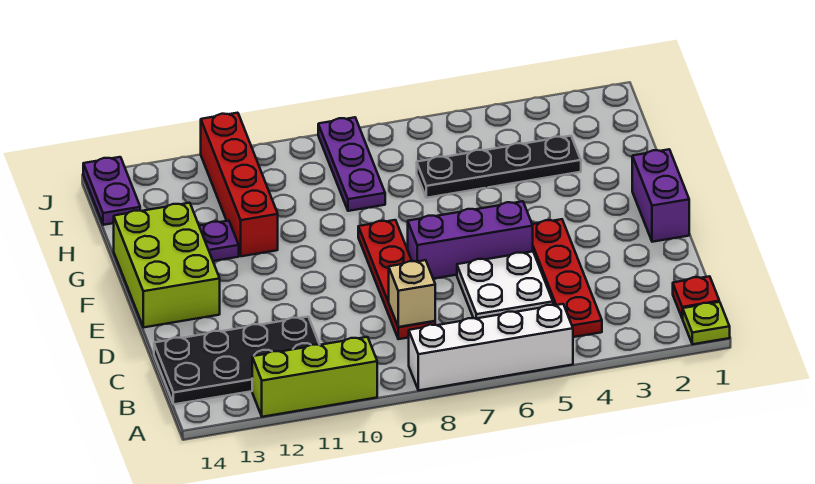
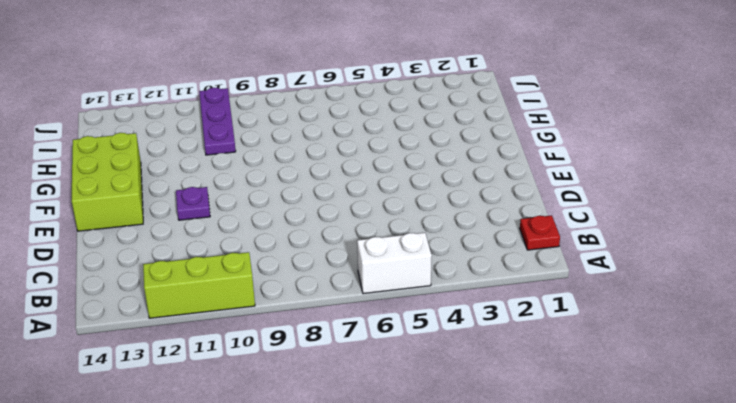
white 1x2 brick [357,233,432,294] -> white 1x4 brick [409,304,573,390]
purple 1x1 plate [176,187,210,220] -> purple 1x1 plate moved to [199,221,239,261]
purple 1x3 plate [199,88,236,155] -> purple 1x3 plate moved to [318,117,385,211]
none -> lime 1x1 plate [682,302,730,344]
none -> red 1x4 plate [532,219,602,337]
none -> black 2x4 plate [154,317,319,404]

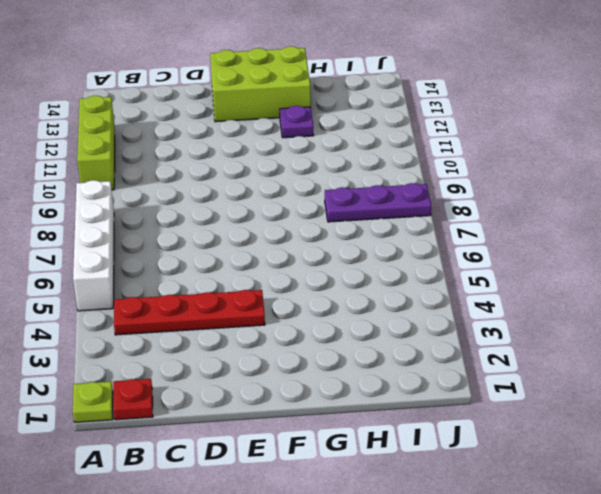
none -> black 2x4 plate [154,317,319,404]
none -> white 2x2 plate [457,251,553,319]
none -> red 1x4 plate [358,220,435,339]

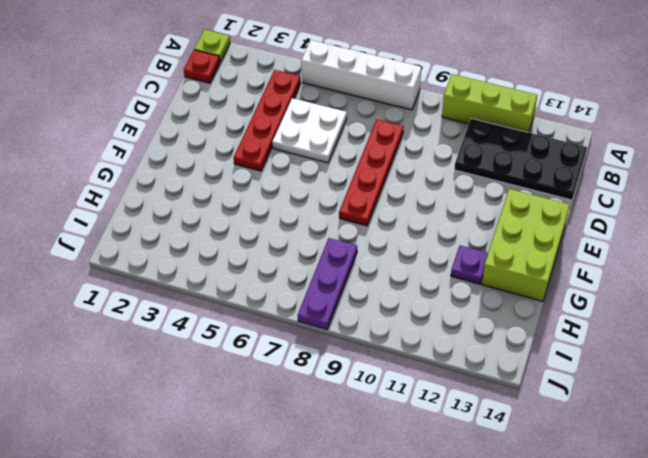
none -> purple 1x2 brick [632,149,689,242]
none -> purple 1x3 brick [408,201,533,279]
none -> red 1x4 brick [201,113,278,256]

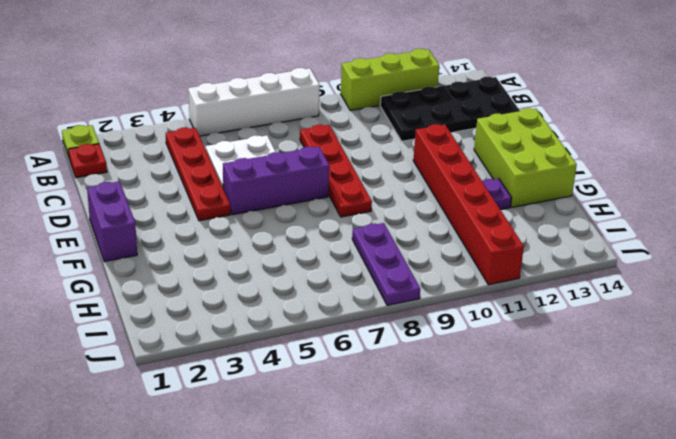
red 1x6 brick [413,124,524,285] -> red 1x4 brick [201,113,278,256]
none -> black 1x4 plate [417,136,581,198]
none -> purple 1x2 plate [83,157,140,225]
none -> tan 1x1 brick [389,260,435,327]

